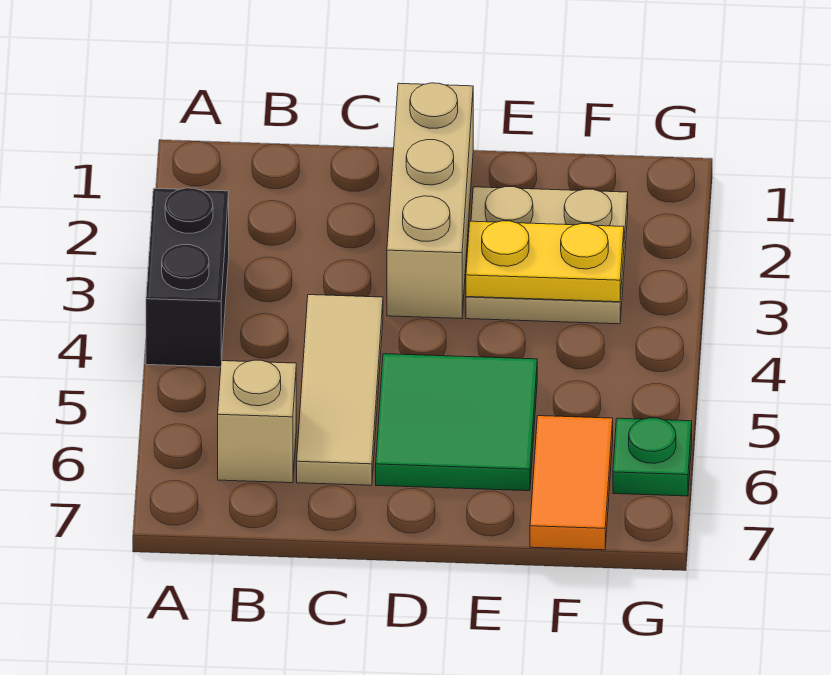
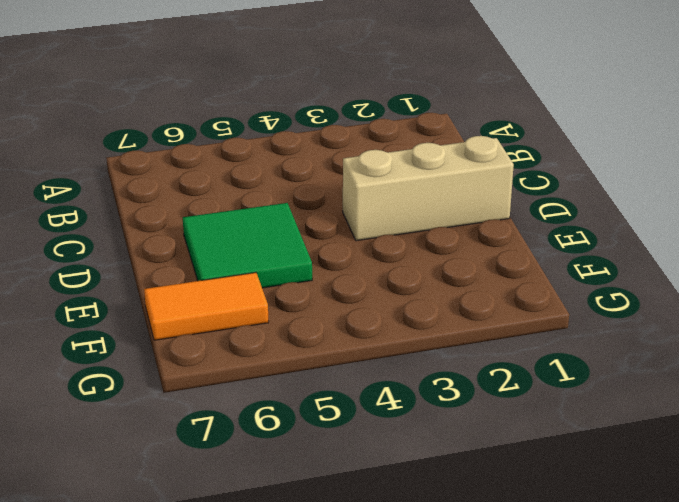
none -> black 1x2 brick [146,188,229,367]
none -> tan 1x1 brick [218,360,296,483]

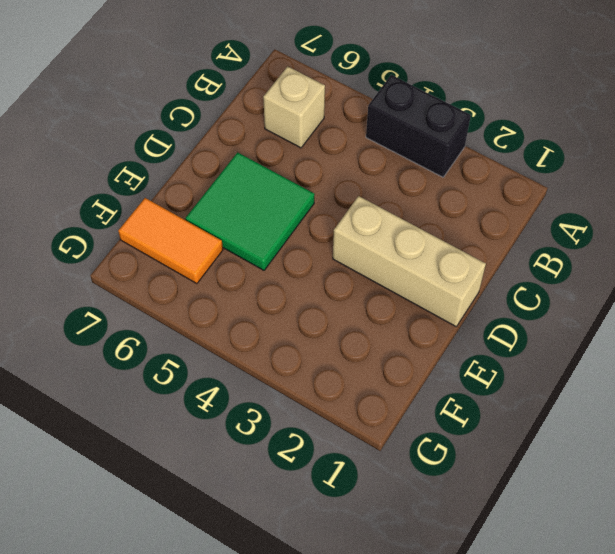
none -> tan 1x3 tile [297,295,383,485]
none -> tan 2x2 plate [466,187,628,324]

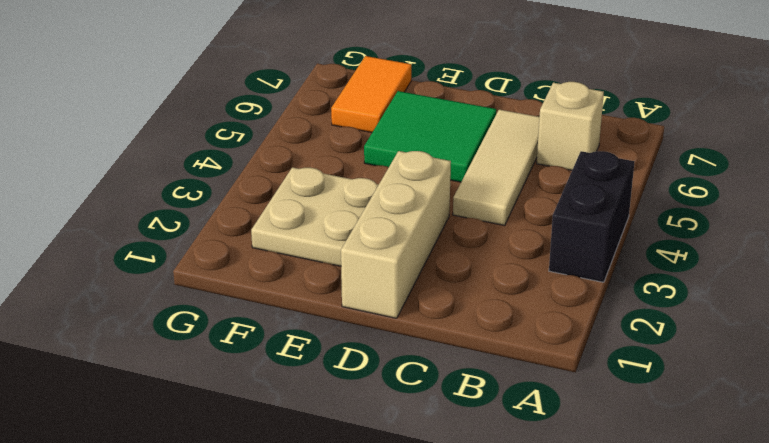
none -> green 1x1 plate [613,418,692,496]
none -> yellow 1x2 plate [466,221,624,302]

